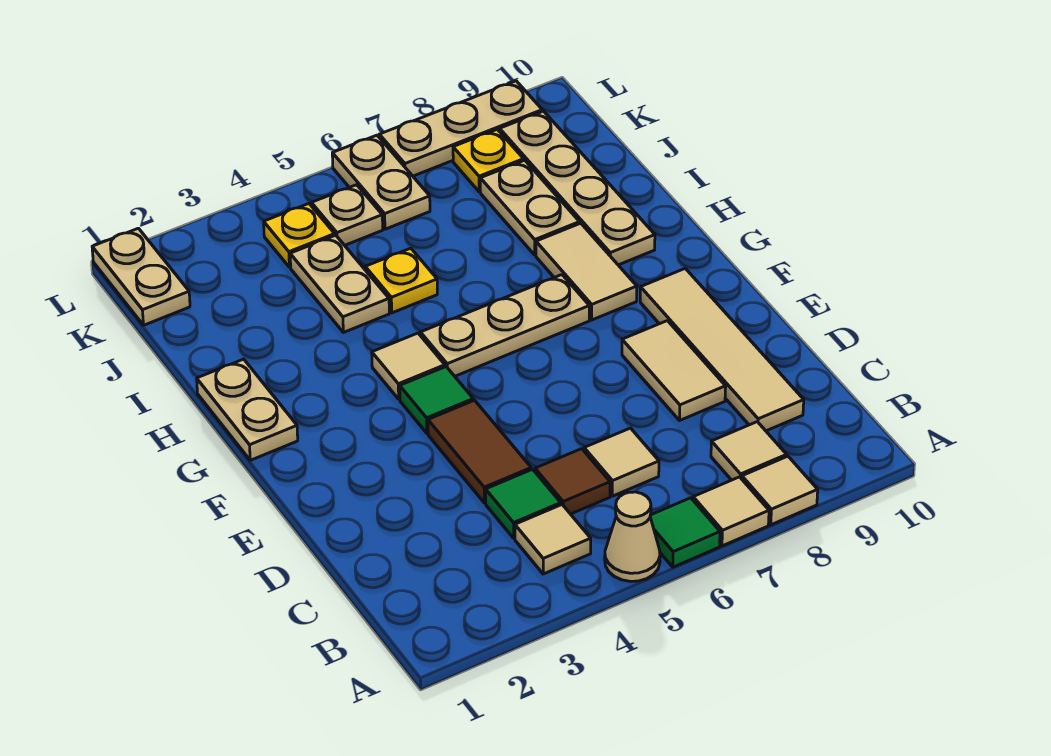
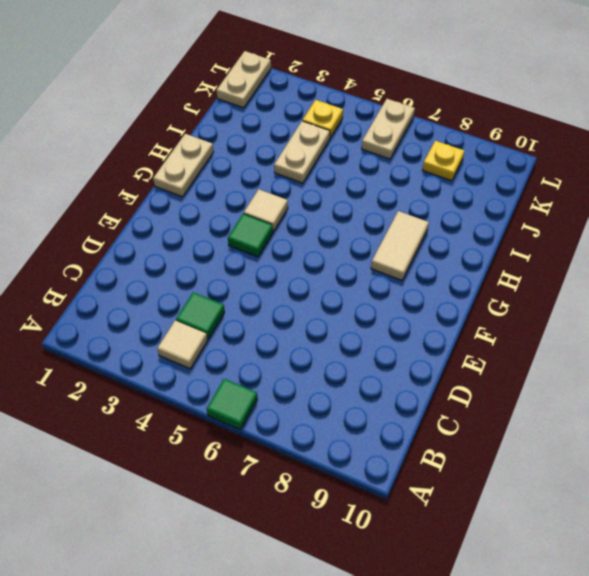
none -> tan 1x1 cone [605,492,660,581]
none -> tan 1x1 tile [693,477,769,546]
none -> tan 1x1 tile [742,456,818,525]

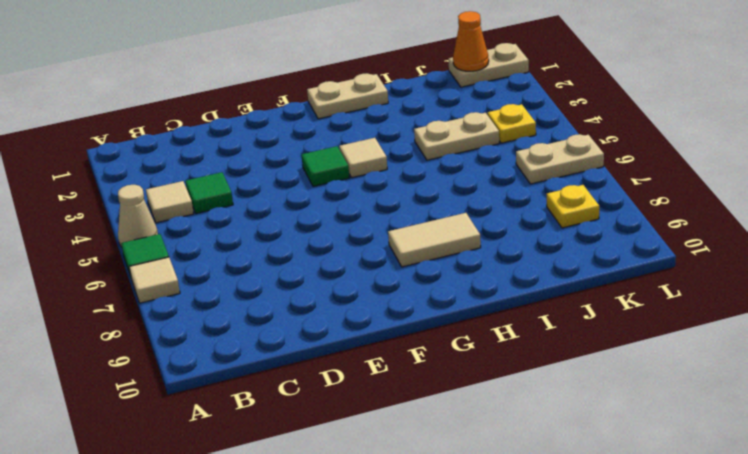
orange 1x1 cone [453,11,489,71] -> none
none -> tan 1x1 tile [742,456,818,525]
none -> tan 1x1 tile [711,422,787,480]
none -> brown 1x1 tile [535,449,610,514]

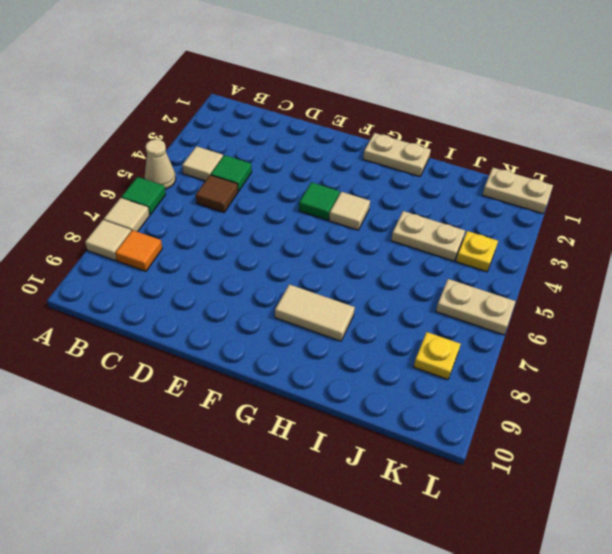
orange 1x1 tile [115,230,162,271] -> tan 1x1 tile [711,422,787,480]
none -> tan 1x1 tile [584,428,659,496]
none -> tan 1x4 tile [640,268,804,431]
none -> brown 1x2 tile [428,400,531,503]

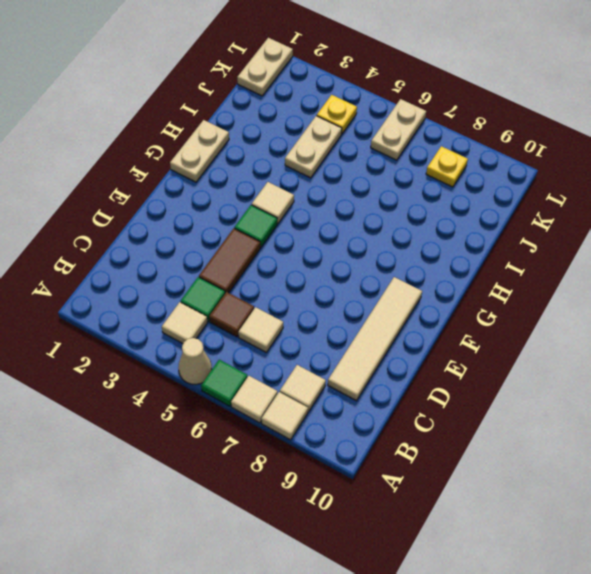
none -> tan 1x2 tile [622,321,726,421]
none -> tan 1x3 plate [420,275,589,376]
none -> tan 1x2 tile [536,223,637,320]

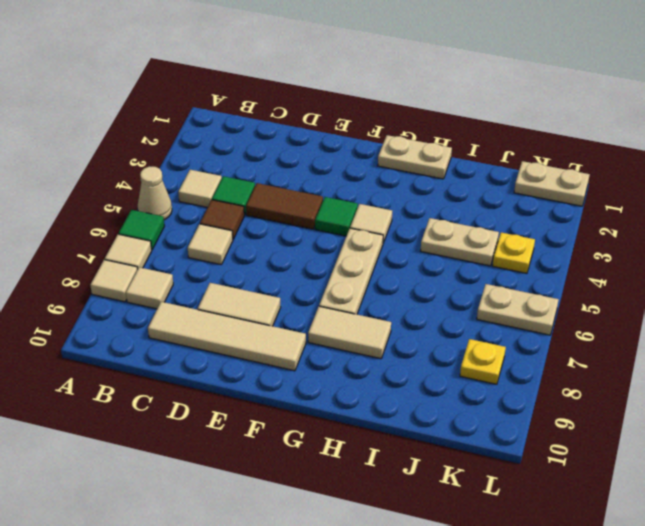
none -> tan 1x4 plate [500,111,655,265]
none -> yellow 1x1 plate [365,248,437,313]
none -> tan 1x2 plate [480,160,580,255]

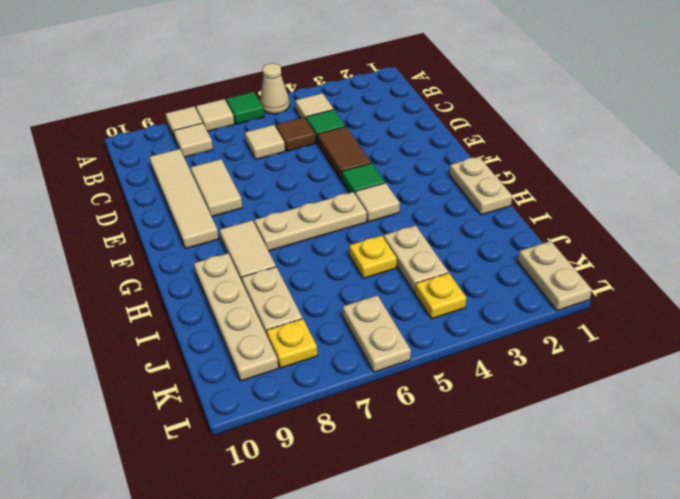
none -> tan 1x1 plate [311,185,383,245]
none -> tan 1x3 plate [379,81,542,176]

